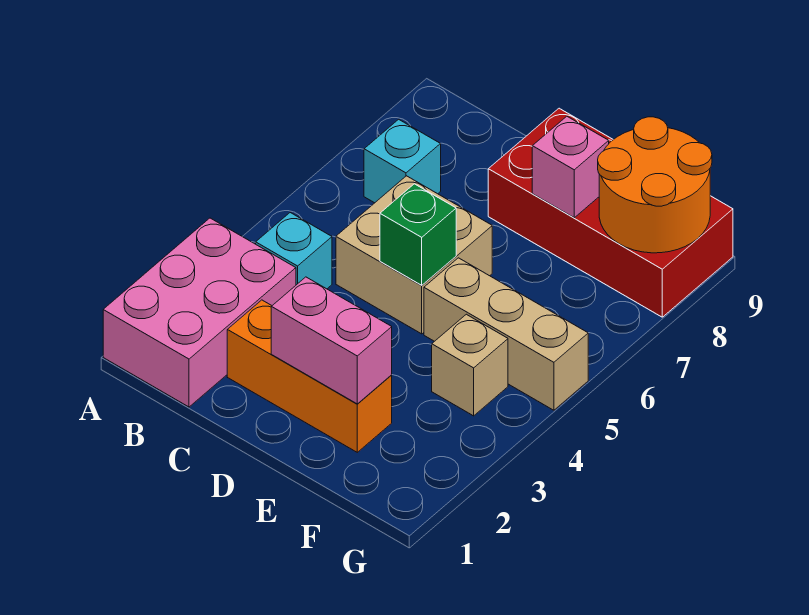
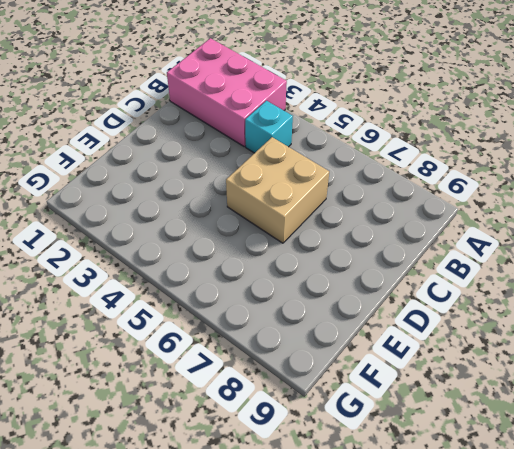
none -> cyan 1x1 brick [364,119,441,203]
none -> orange 1x3 brick [227,300,392,452]
none -> red 2x4 brick [488,108,733,317]

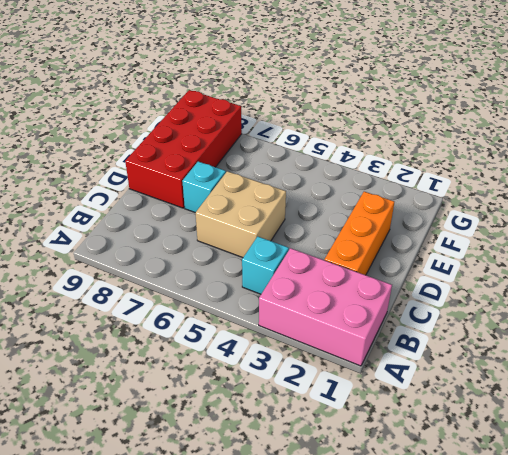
cyan 1x1 brick [182,162,226,213] -> cyan 1x1 brick moved to [364,119,441,203]
none -> tan 1x3 brick [424,258,588,410]
none -> tan 1x1 brick [432,314,508,416]
none -> pink 1x2 brick [271,277,392,404]

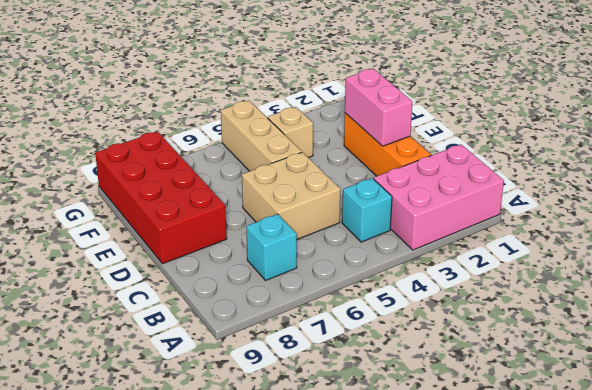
none -> green 1x1 brick [380,184,456,285]
none -> pink 1x1 brick [532,116,609,218]
none -> orange 2x2 round brick [598,117,712,253]

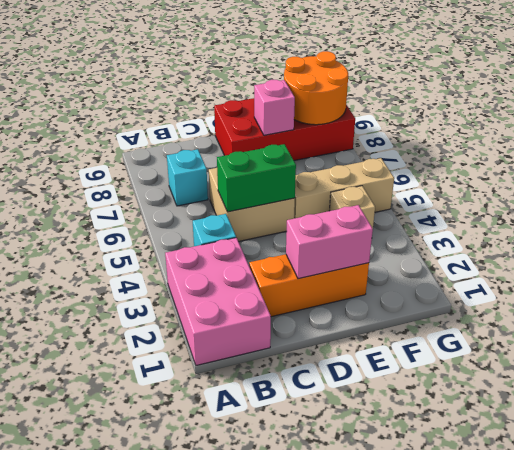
green 1x2 brick [217,144,296,212] -> green 1x1 brick [380,184,456,285]

